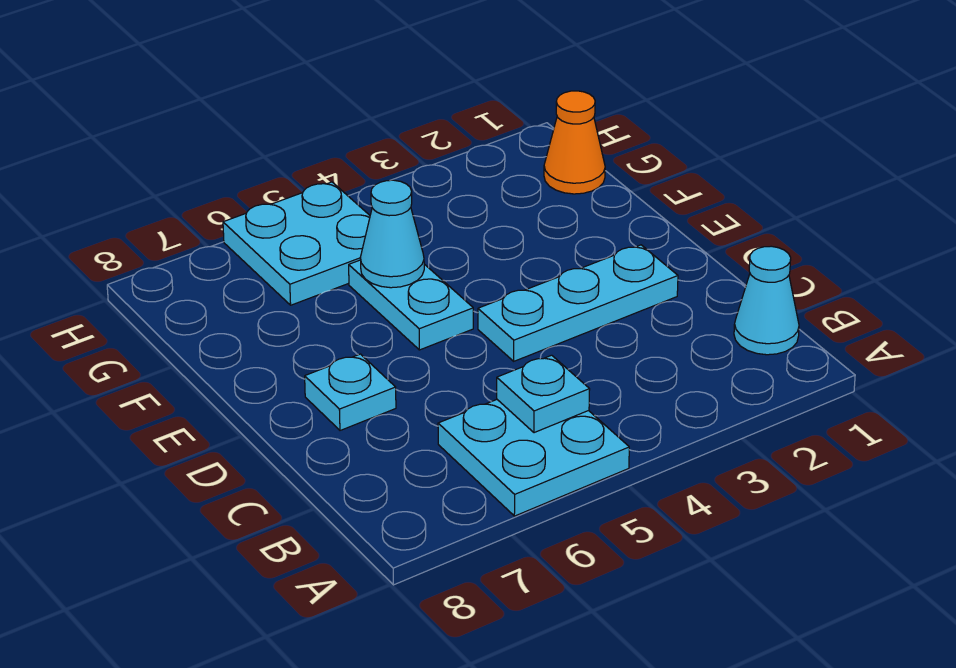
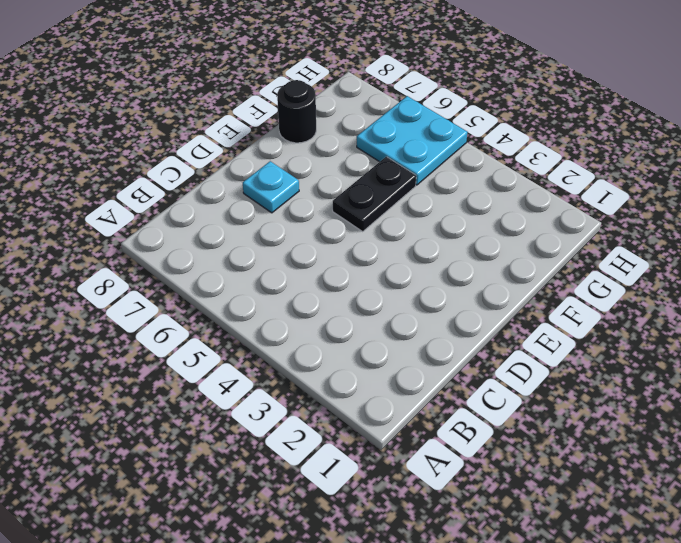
black 1x2 plate [333,157,416,231] -> cyan 1x2 plate [349,260,473,350]
black 1x1 round brick [277,80,316,143] -> none
none -> cyan 2x2 plate [438,400,629,516]
none -> cyan 1x1 cone [734,246,799,355]

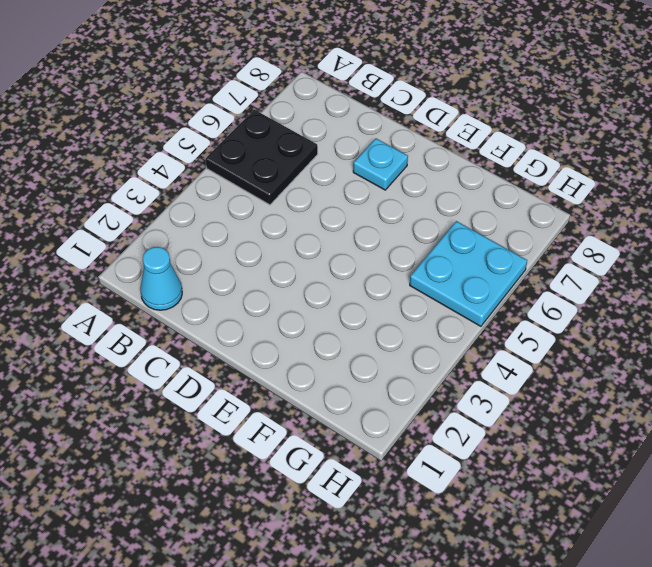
black 2x2 plate [206,110,318,205] -> cyan 2x2 plate [438,400,629,516]
none -> cyan 1x3 plate [478,245,678,361]
none -> cyan 1x2 plate [349,260,473,350]

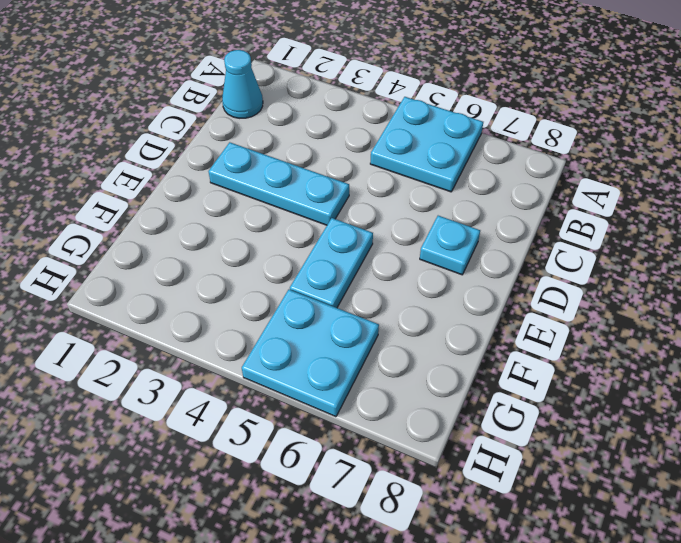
none -> orange 1x1 cone [544,91,605,194]
none -> cyan 1x1 plate [497,355,590,433]

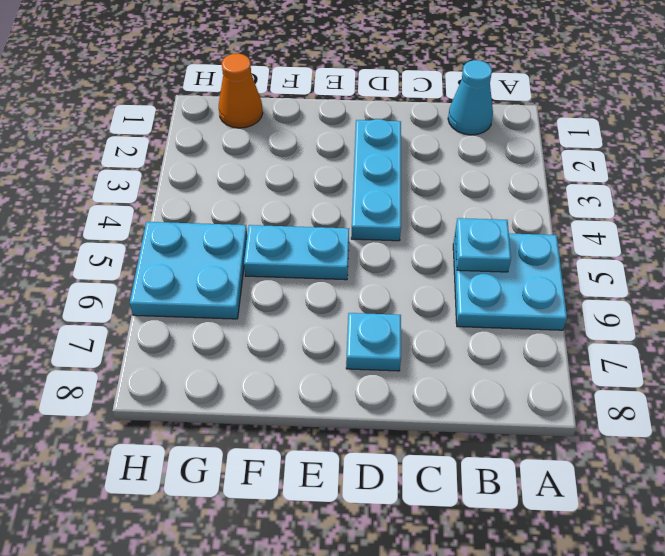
none -> cyan 1x1 cone [360,180,424,288]

